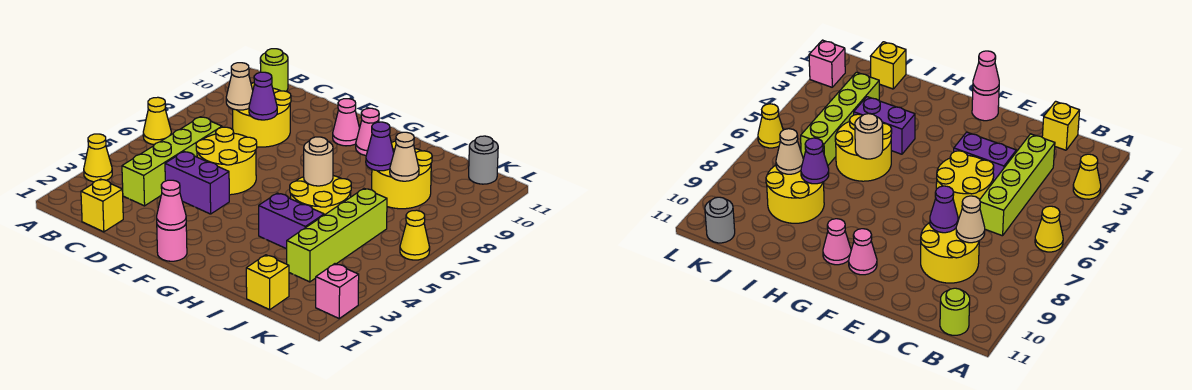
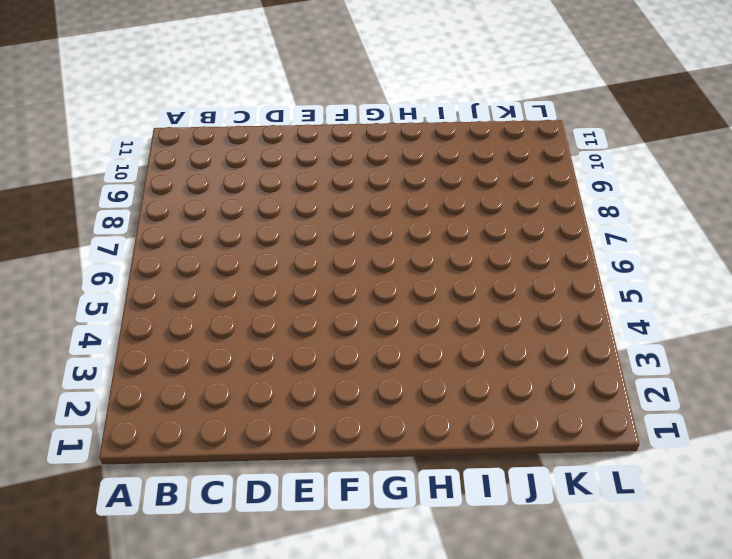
none -> yellow 1x1 cone [84,134,112,182]
none -> yellow 1x1 cone [143,97,171,145]
none -> lime 1x1 round brick [260,49,288,91]

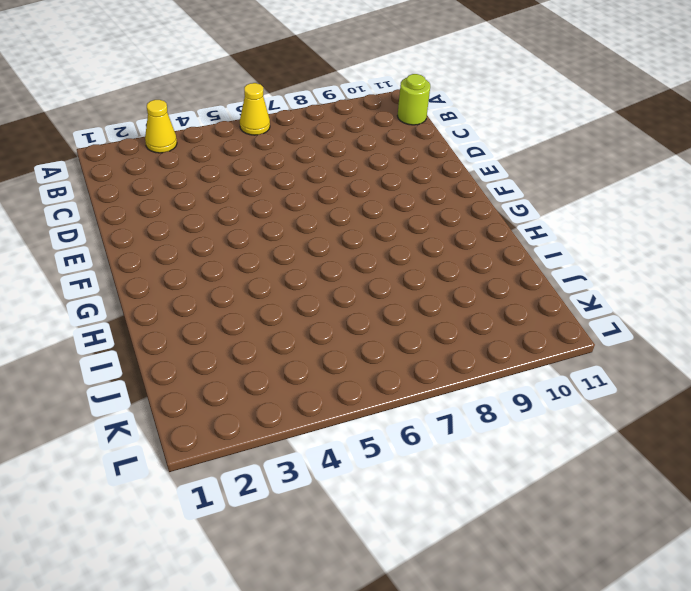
none -> yellow 1x1 brick [81,179,123,232]
none -> lime 1x4 brick [122,117,222,206]
none -> yellow 2x2 round brick [233,83,291,147]

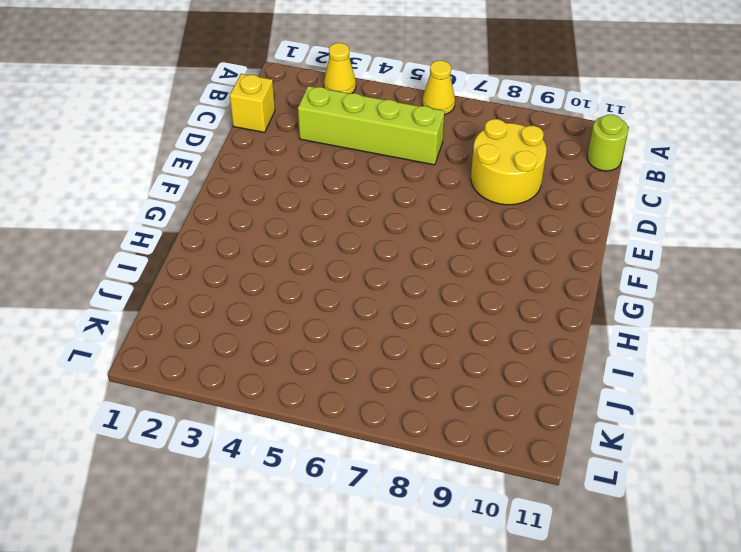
none -> purple 1x2 brick [165,152,229,214]
none -> yellow 2x2 round brick [196,127,257,195]
none -> pink 1x1 round brick [157,224,187,261]

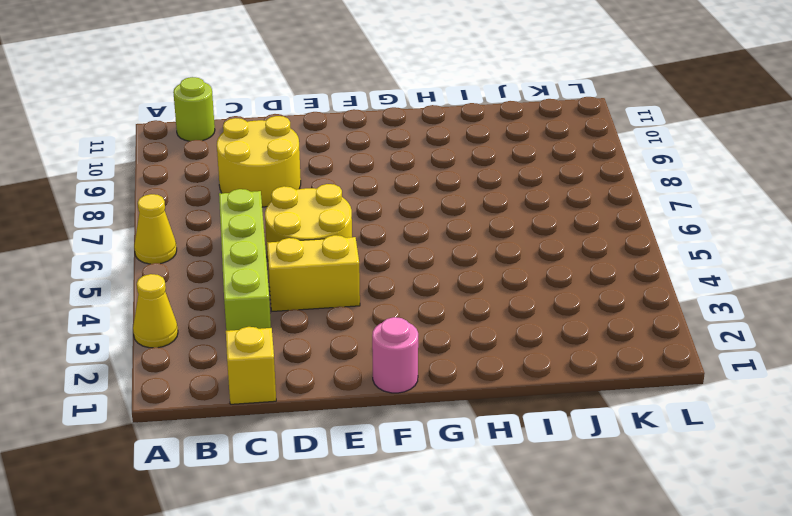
yellow 1x2 brick [267,235,360,311] -> purple 1x2 brick [165,152,229,214]
none -> pink 1x1 cone [333,99,360,146]
none -> pink 1x1 cone [356,108,379,155]
none -> purple 1x2 brick [259,193,324,249]

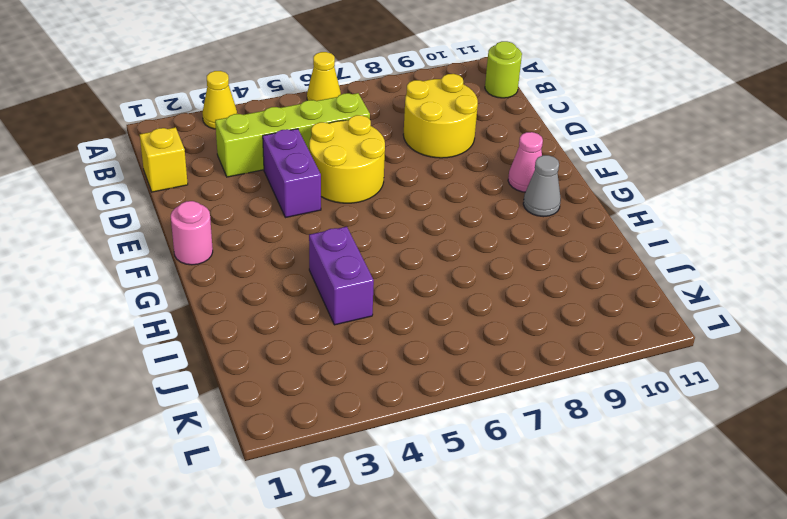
grey 1x1 cone [523,155,561,217] -> pink 1x1 cone [356,108,379,155]
none -> yellow 2x2 round brick [290,176,351,215]
none -> yellow 2x2 round brick [372,141,432,209]
none -> yellow 1x1 brick [246,255,289,310]

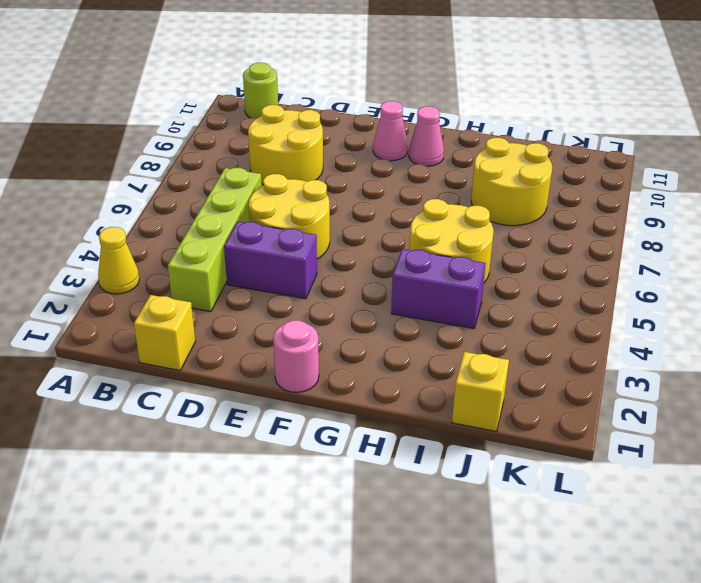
none -> yellow 1x1 cone [143,97,171,145]
none -> lime 1x4 brick [287,189,387,282]
none -> grey 1x1 round brick [469,136,498,184]

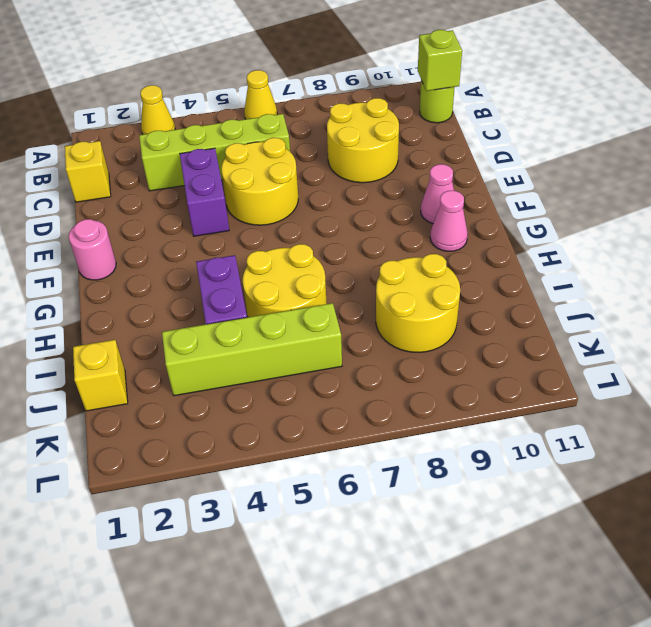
lime 1x1 brick [418,30,462,91] -> none
none -> grey 1x1 round brick [469,136,498,184]
none -> pink 1x1 brick [316,264,359,318]
none -> yellow 1x1 cone [400,210,430,260]

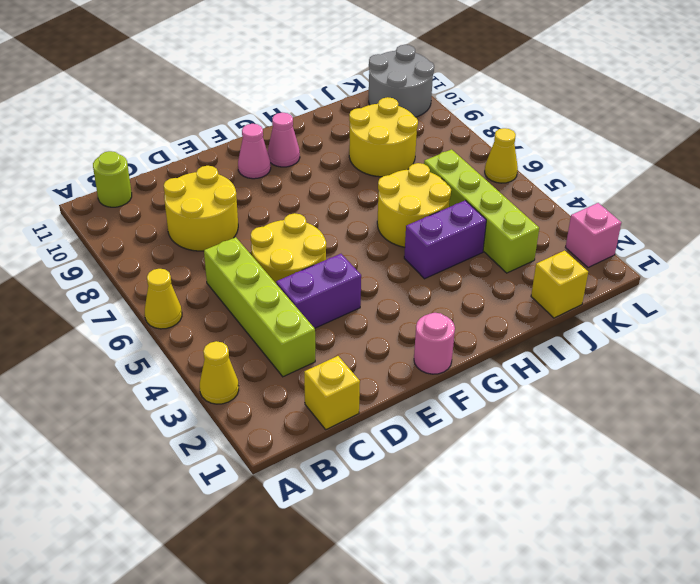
grey 2x2 round brick [369,45,434,117] -> grey 1x1 round brick [469,136,498,184]
none -> tan 1x1 cone [226,63,253,110]
none -> purple 1x1 cone [249,72,277,120]
none -> pink 1x1 cone [157,180,186,230]

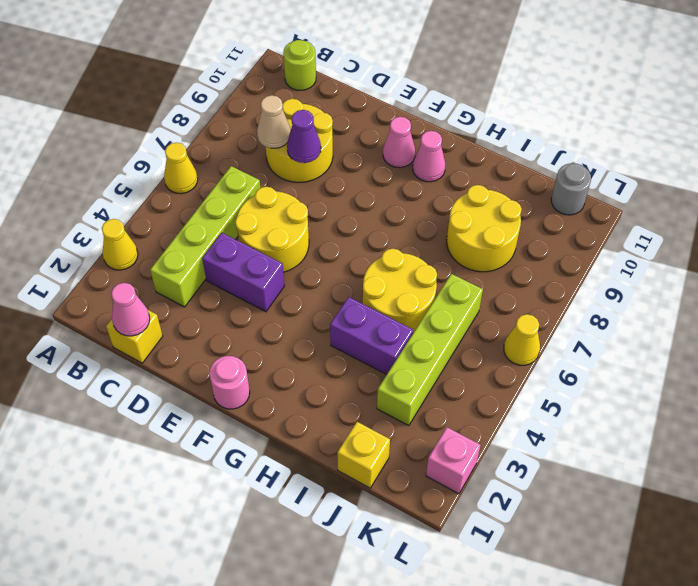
pink 1x1 cone [111,283,150,336] -> pink 1x1 cone moved to [157,180,186,230]
none -> tan 1x1 round brick [304,137,333,186]
none -> purple 1x1 cone [366,122,394,171]
none -> tan 1x1 cone [390,132,419,181]

